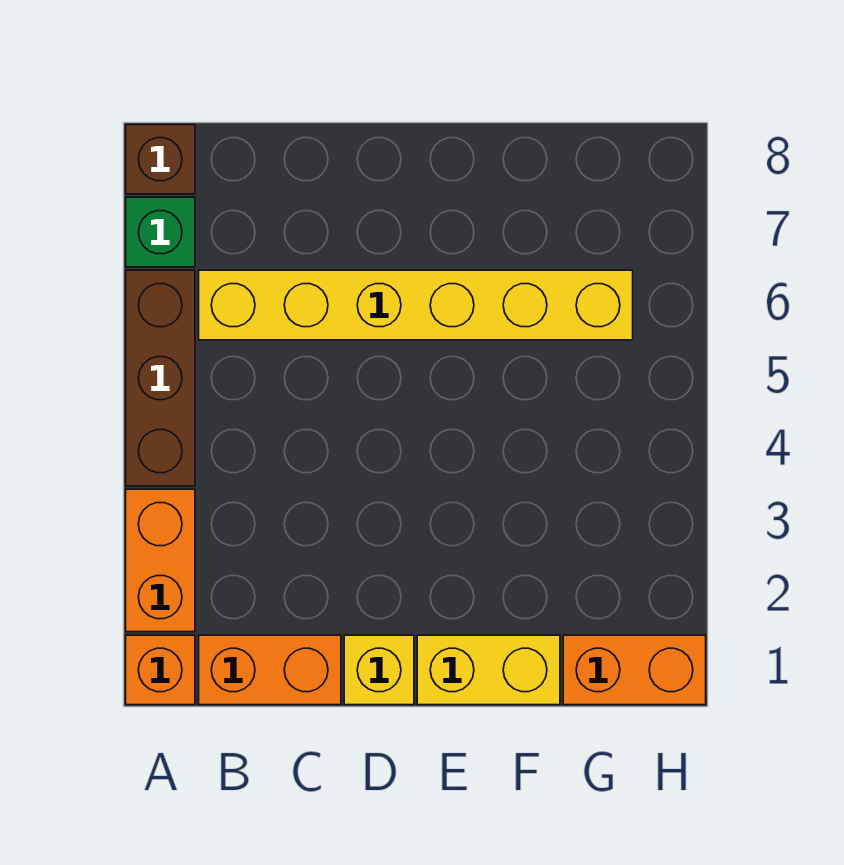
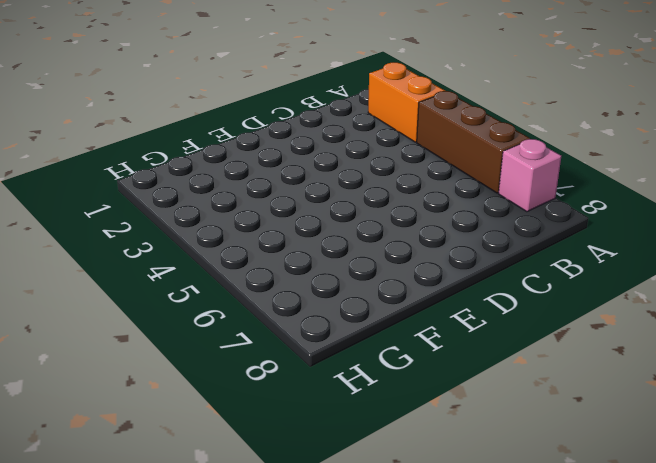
pink 1x1 brick [498,139,561,212] -> green 1x1 brick [126,197,195,267]
none -> orange 1x1 brick [126,635,195,705]
none -> brown 1x1 brick [126,125,195,194]

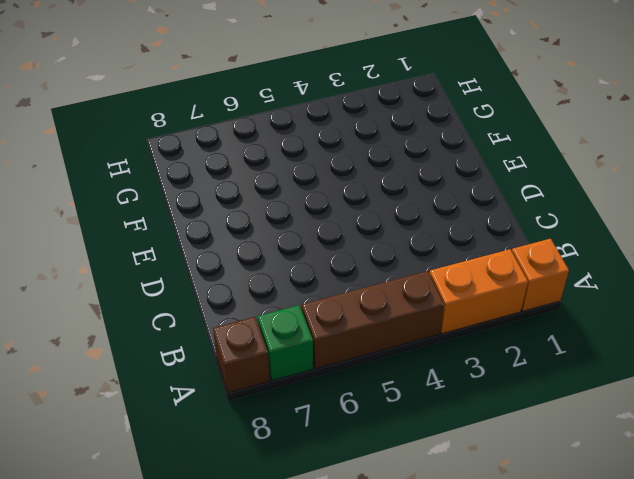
none -> orange 1x2 brick [199,635,341,705]
none -> yellow 1x6 brick [199,270,633,340]

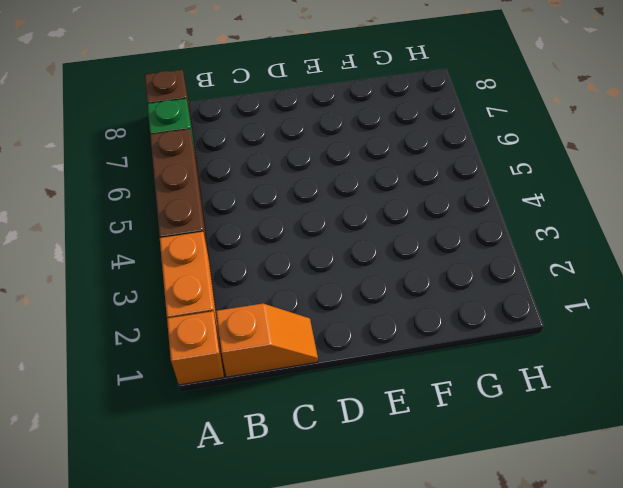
orange 1x2 slope [216,304,318,377] -> orange 1x2 brick [199,635,341,705]
none -> yellow 1x6 brick [199,270,633,340]
none -> yellow 1x1 brick [344,635,414,705]

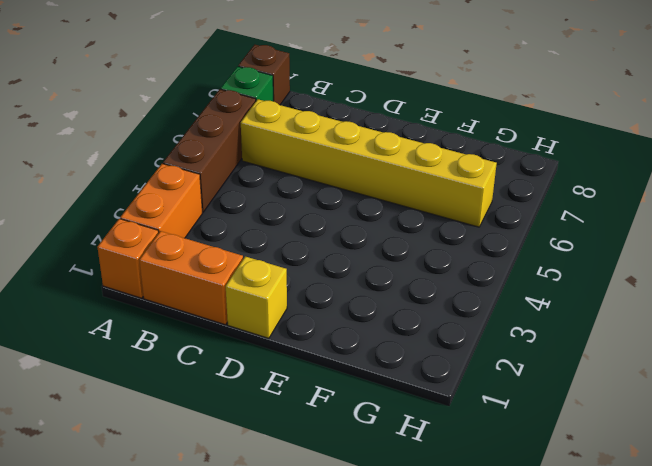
none -> yellow 1x2 brick [417,635,560,705]
none -> orange 1x2 brick [563,635,706,705]

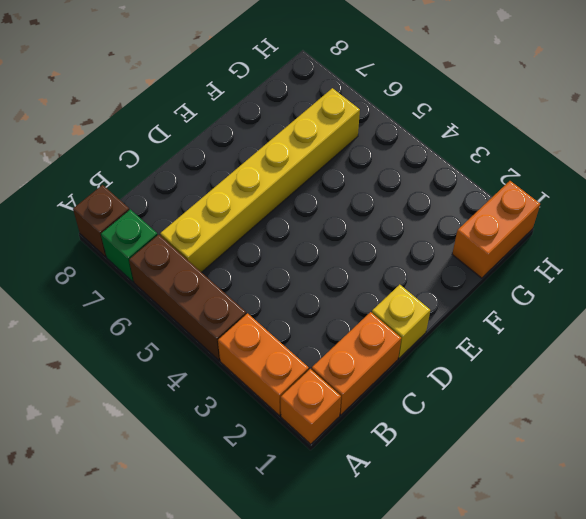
none -> yellow 1x2 brick [417,635,560,705]

